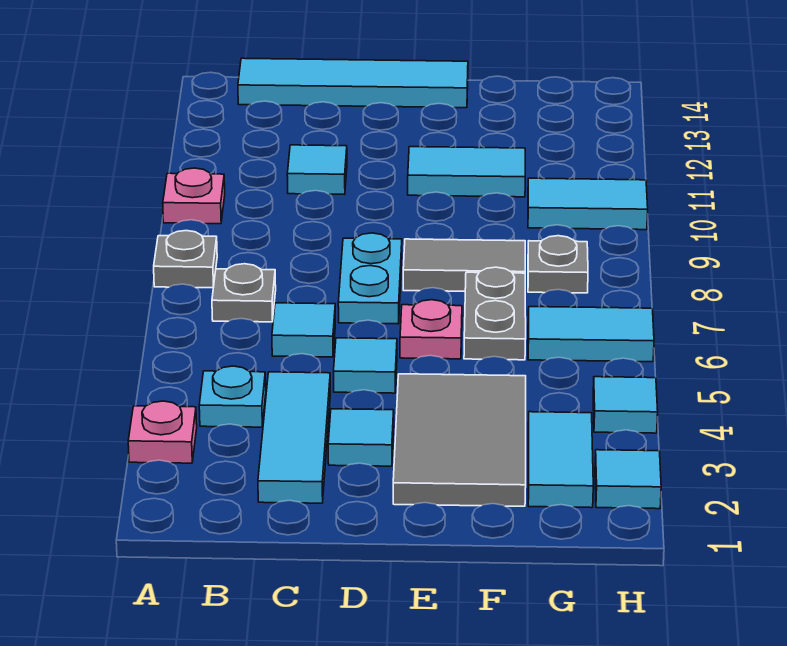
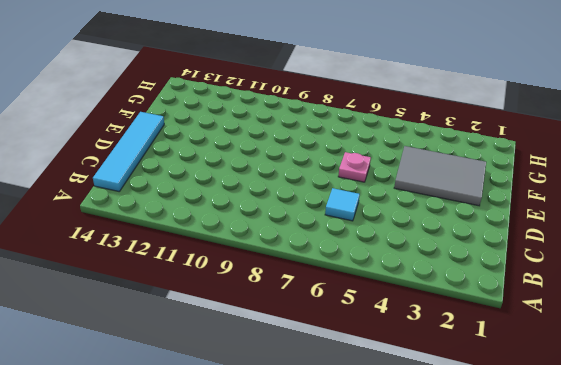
none -> pink 1x1 plate [128,401,197,463]
none -> grey 1x1 plate [154,231,217,288]
none -> pink 1x1 plate [163,168,225,224]

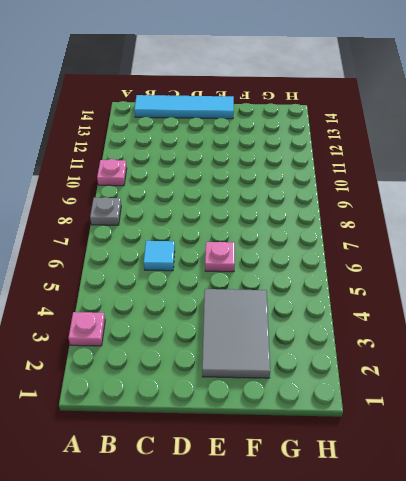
none -> cyan 1x1 plate [199,366,266,427]
none -> grey 1x1 plate [212,264,276,322]
none -> cyan 1x3 tile [258,372,330,503]

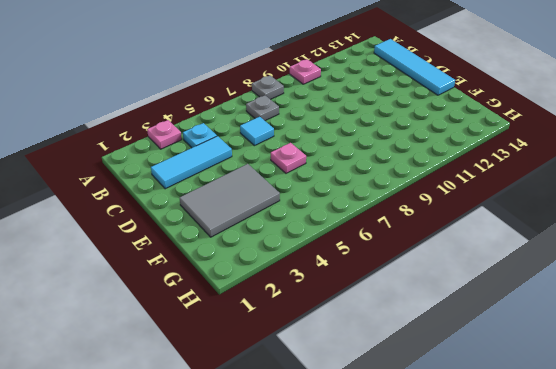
none -> cyan 1x1 tile [287,145,347,195]
none -> cyan 1x1 tile [328,409,394,466]
none -> cyan 1x1 tile [334,338,397,393]

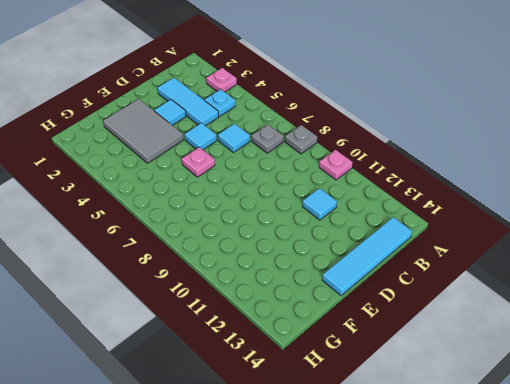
none -> cyan 1x2 plate [338,233,402,324]
none -> grey 1x2 tile [403,239,525,291]
none -> cyan 1x2 tile [408,147,525,197]

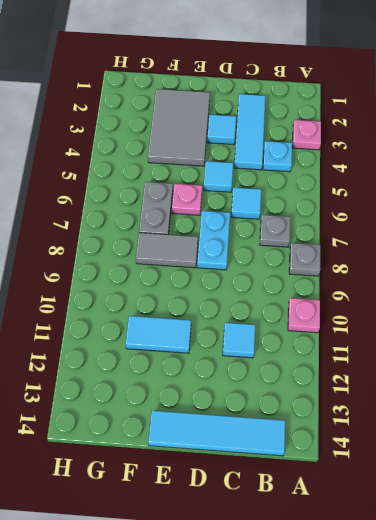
none -> cyan 1x2 tile [528,412,593,508]
none -> cyan 1x2 tile [528,307,654,362]
none -> grey 1x1 plate [528,236,588,293]

